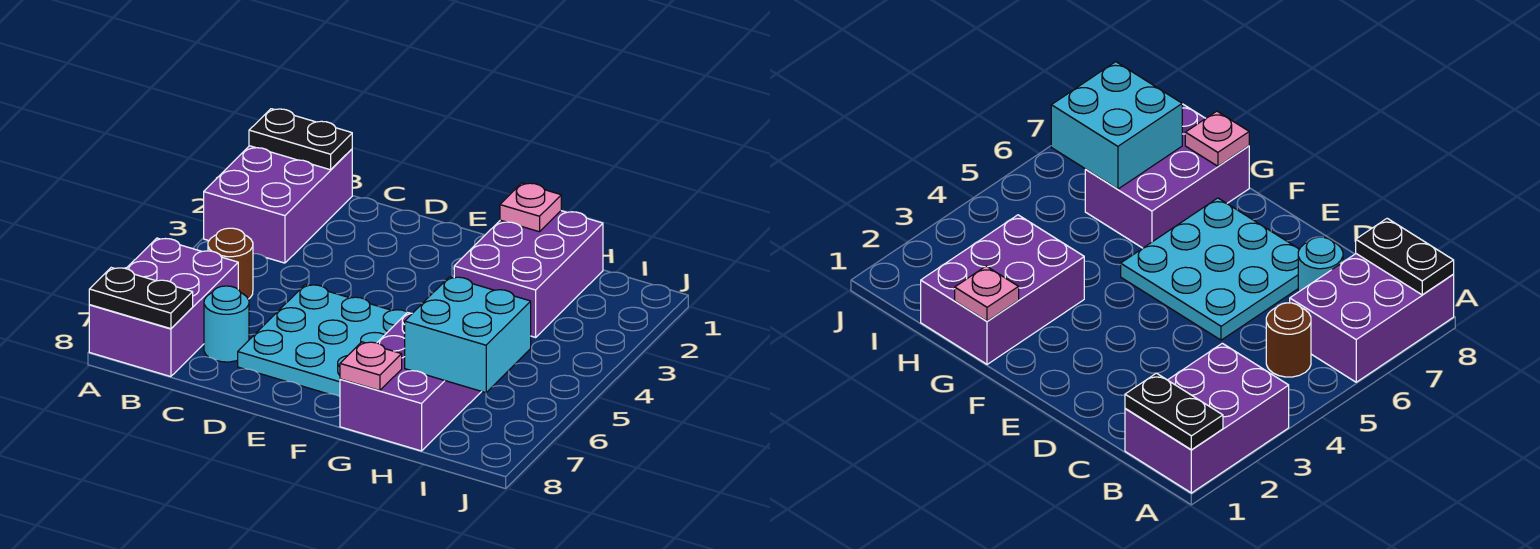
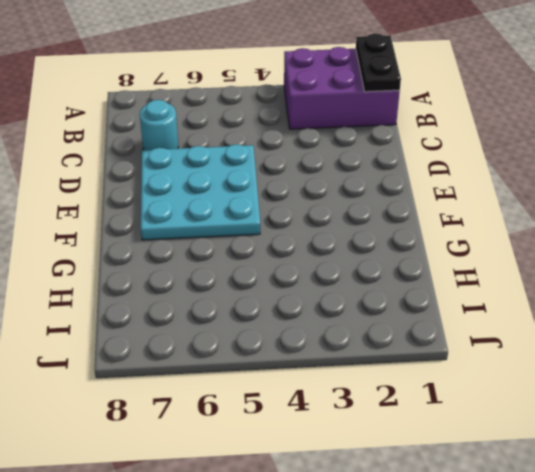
none -> purple 2x3 brick [89,238,238,377]
none -> brown 1x1 round brick [208,228,253,299]
none -> purple 2x3 brick [454,211,603,337]

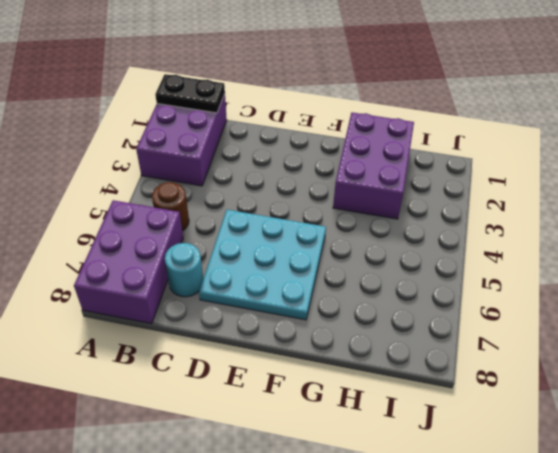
none -> purple 2x3 brick [340,312,481,451]
none -> black 1x2 plate [89,268,193,329]
none -> pink 1x1 plate [500,183,561,232]

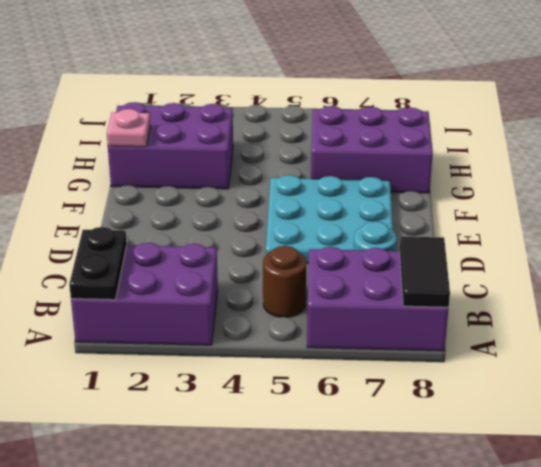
black 1x2 tile [400,237,450,307] -> black 1x2 plate [89,268,193,329]
none -> pink 1x1 plate [340,342,402,391]
none -> cyan 2x2 brick [405,277,531,393]

